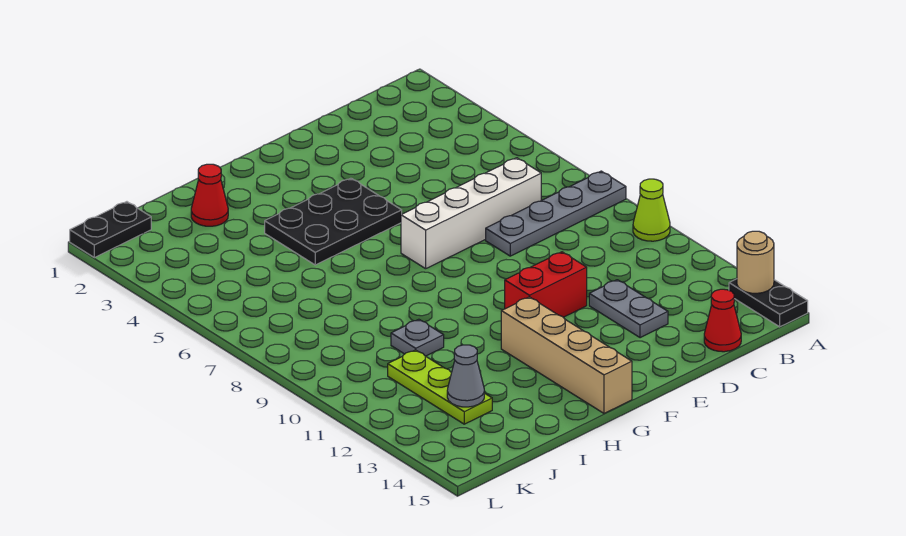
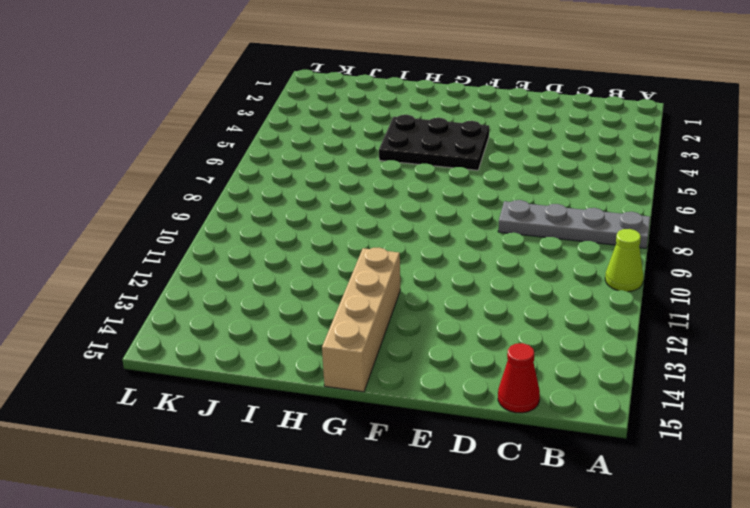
none -> black 1x2 plate [729,279,808,327]
none -> white 1x4 brick [401,158,541,269]
none -> grey 1x2 plate [589,280,668,338]

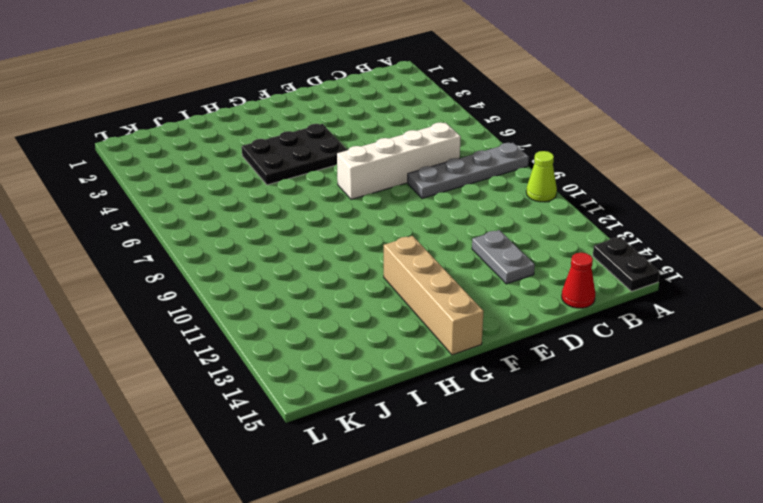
none -> red 1x2 brick [505,252,587,317]
none -> red 1x1 cone [191,164,228,226]
none -> grey 1x1 plate [391,319,444,356]

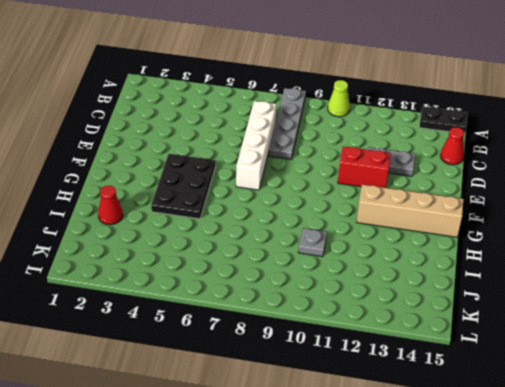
red 1x2 brick [338,146,391,188] -> red 1x2 brick turned to [505,252,587,317]
none -> lime 1x3 plate [388,350,492,424]
none -> black 1x2 plate [70,202,151,258]
none -> tan 1x1 round brick [737,231,774,293]

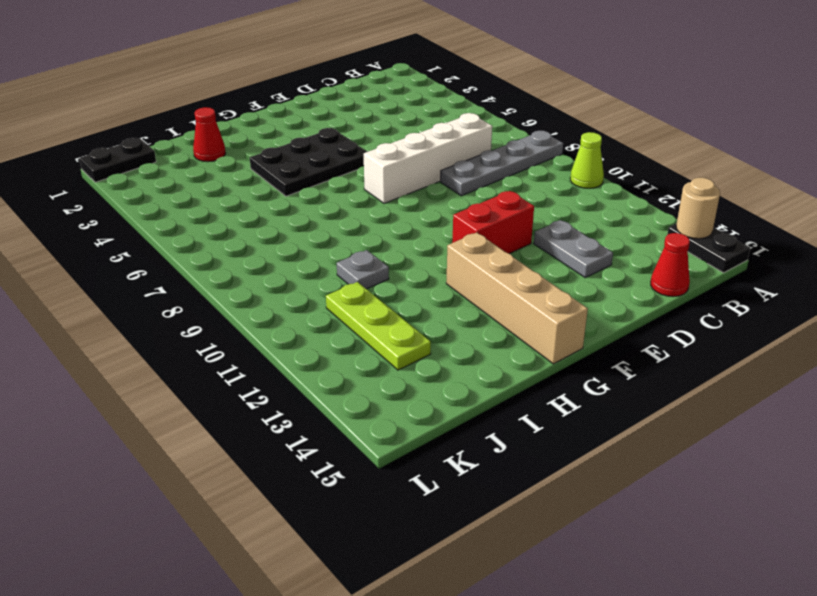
none -> grey 1x1 cone [447,345,484,407]

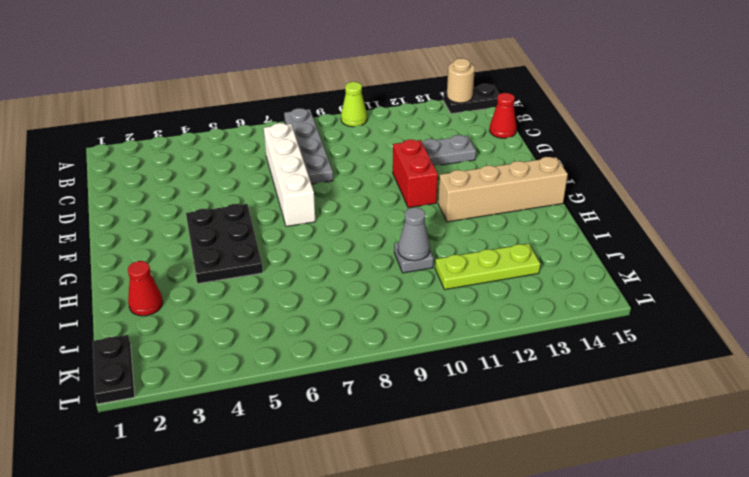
grey 1x1 cone [398,208,430,261] -> grey 1x1 cone moved to [447,345,484,407]

